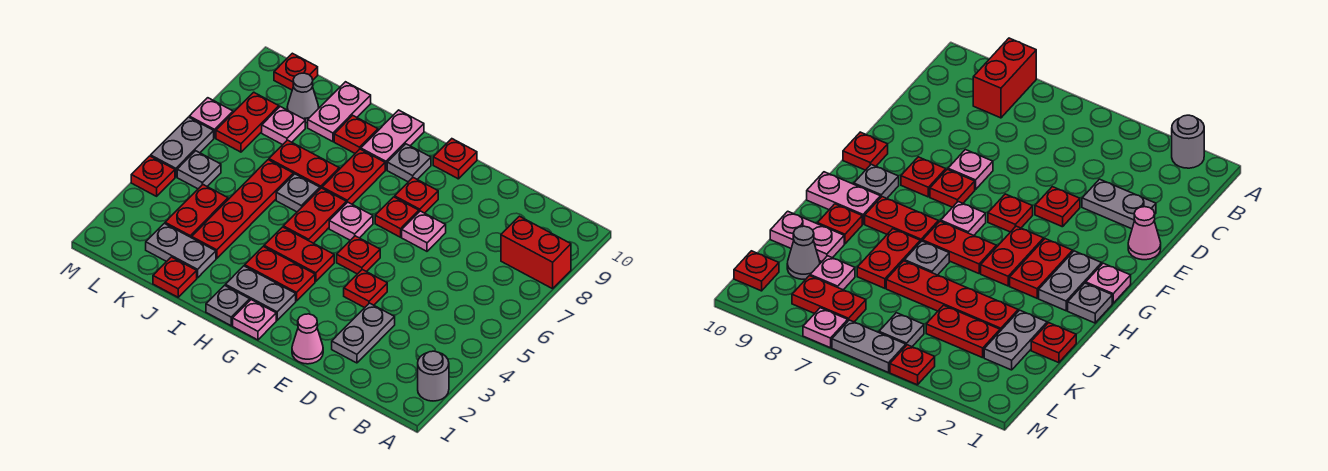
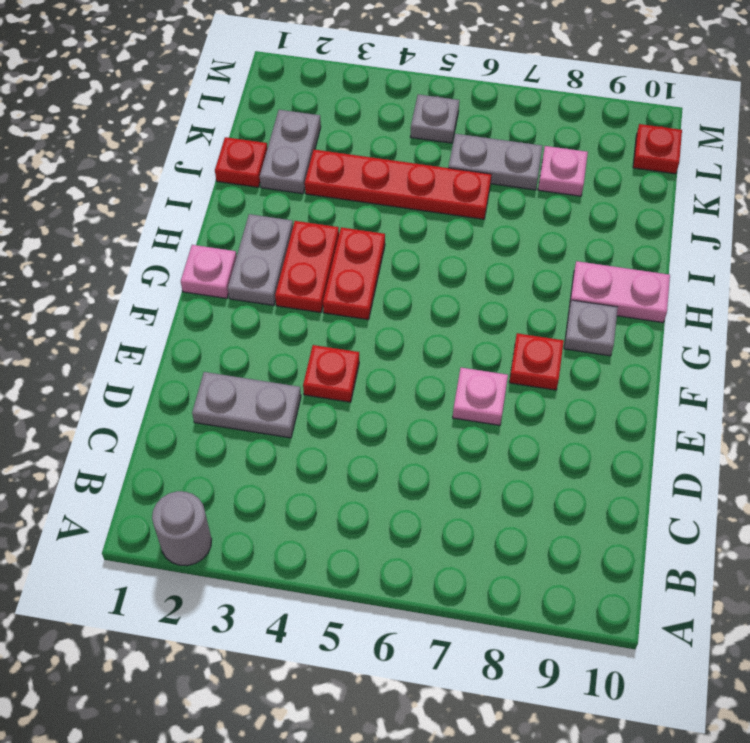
grey 1x2 plate [449,134,542,190] -> grey 1x2 plate moved to [151,117,214,177]
none -> red 1x2 brick [501,216,571,289]
none -> pink 1x1 cone [292,314,323,364]
none -> red 1x1 plate [337,236,380,274]
none -> red 1x1 plate [375,197,419,237]

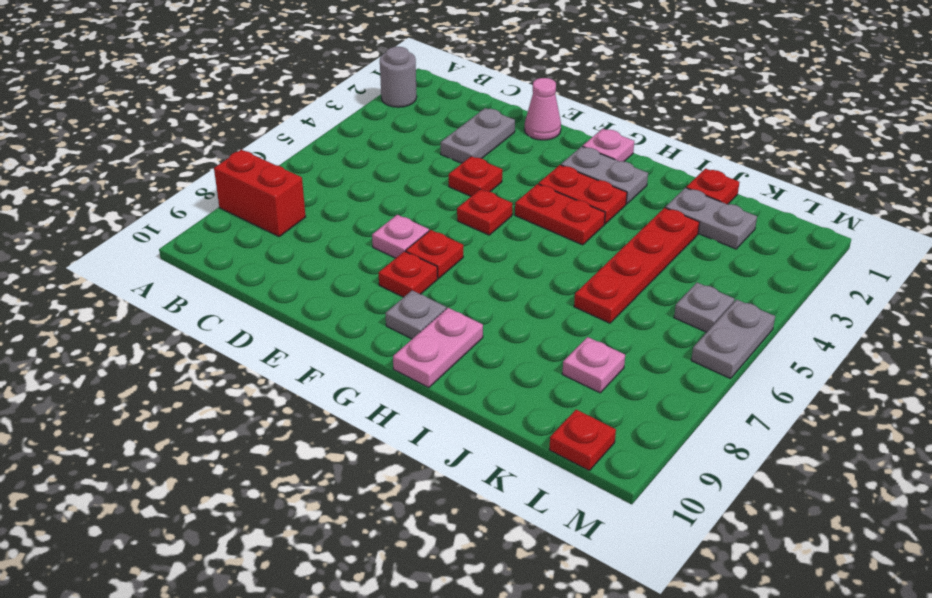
none -> red 1x1 plate [433,139,477,179]
none -> pink 1x1 plate [329,202,373,240]
none -> grey 1x1 plate [206,285,250,326]
none -> red 1x2 plate [283,188,346,243]

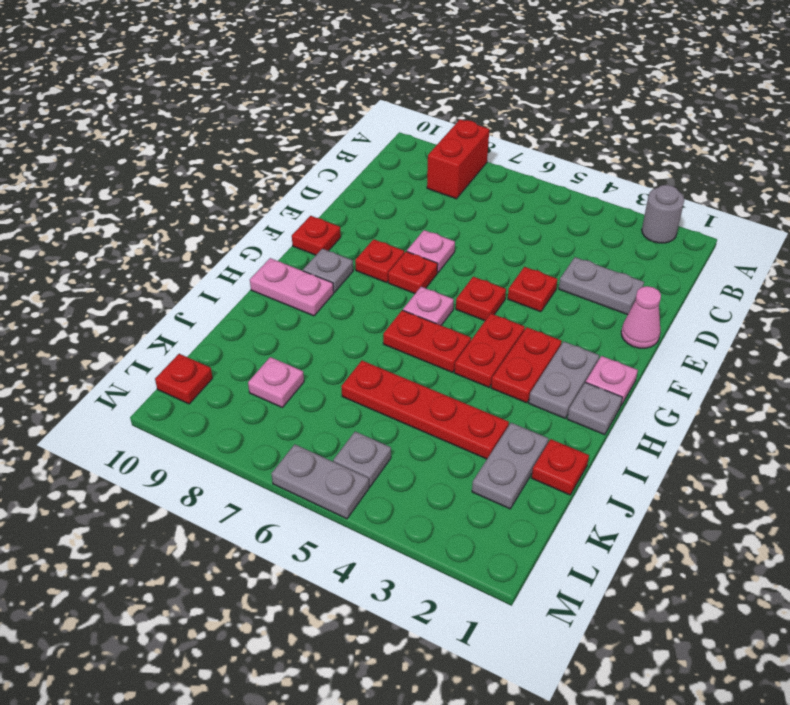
none -> red 1x2 plate [322,149,385,204]
none -> grey 1x1 plate [276,174,320,212]
none -> red 1x2 plate [269,140,339,189]
none -> red 1x1 plate [334,115,378,153]

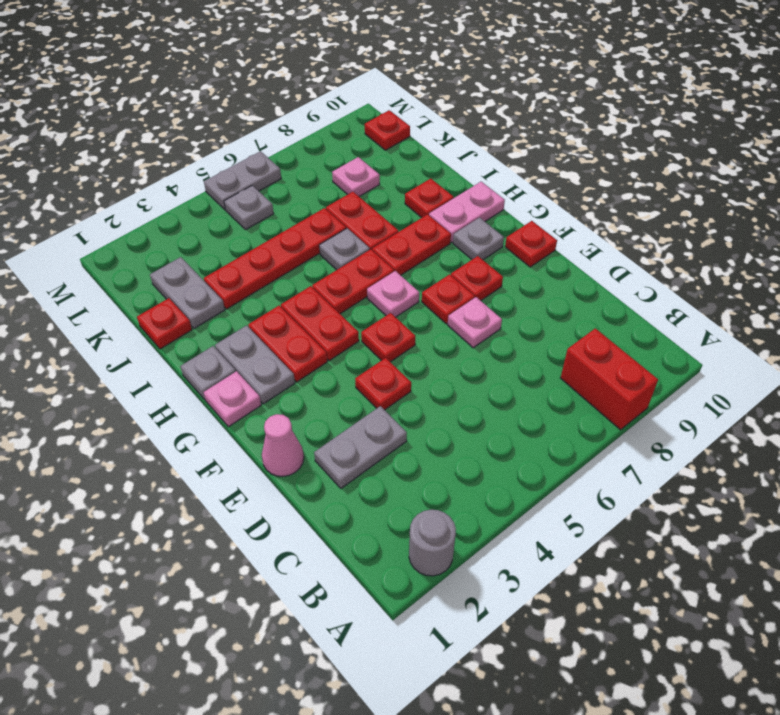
none -> pink 1x2 plate [308,82,371,142]
none -> red 1x2 plate [165,185,228,238]
none -> grey 1x1 cone [287,73,319,123]
none -> red 1x2 plate [216,92,279,152]

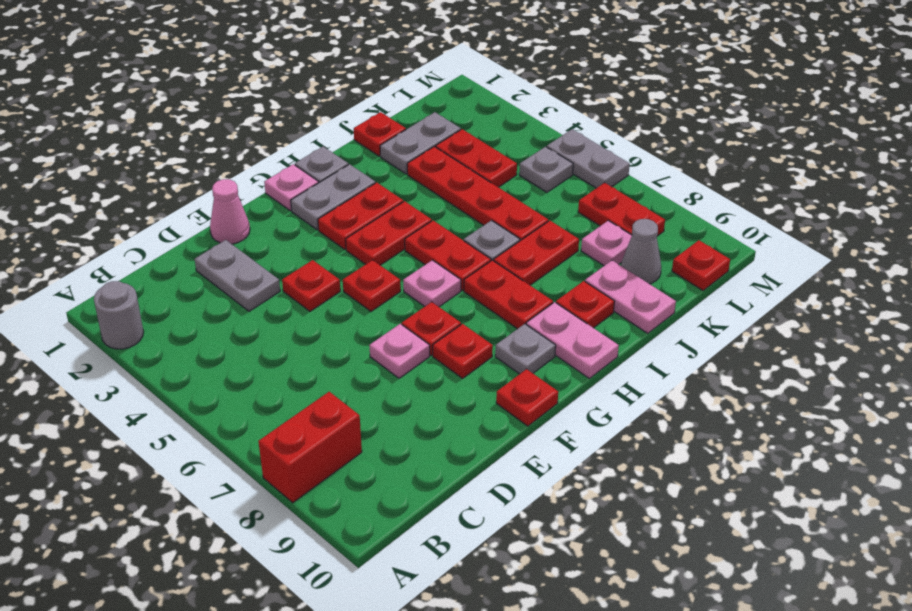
none -> red 1x1 plate [131,156,175,196]
none -> pink 1x1 plate [189,98,233,138]

